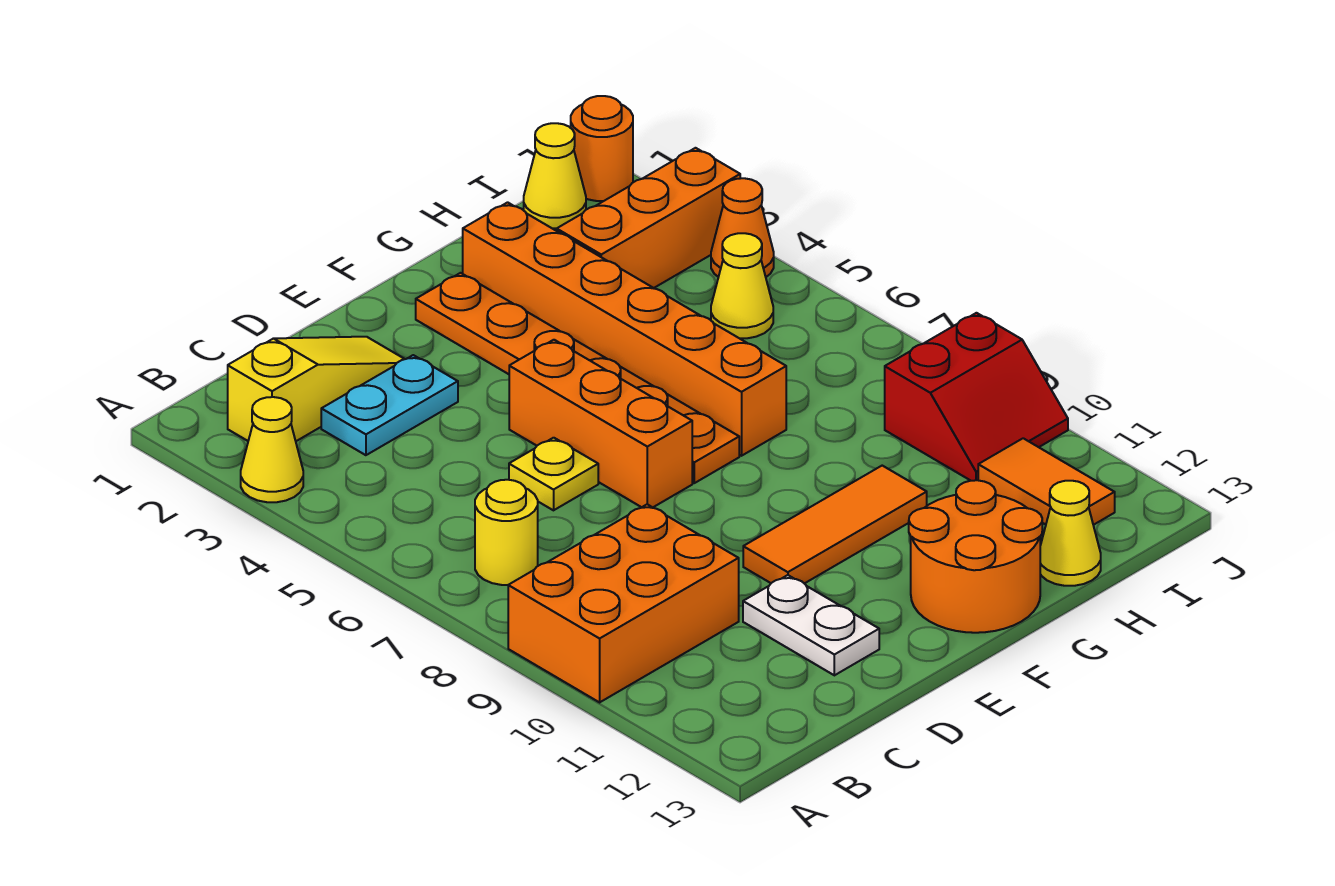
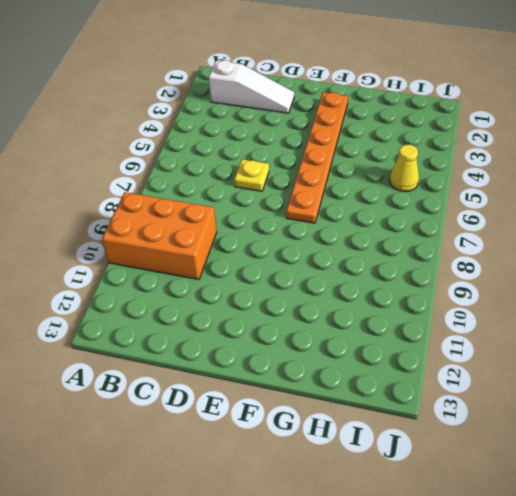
white 1x3 slope [209,60,294,113] -> yellow 1x3 slope [228,337,404,441]
none -> yellow 1x1 cone [241,397,303,502]
none -> yellow 1x1 round brick [475,480,538,585]
none -> cyan 1x2 plate [321,355,458,455]

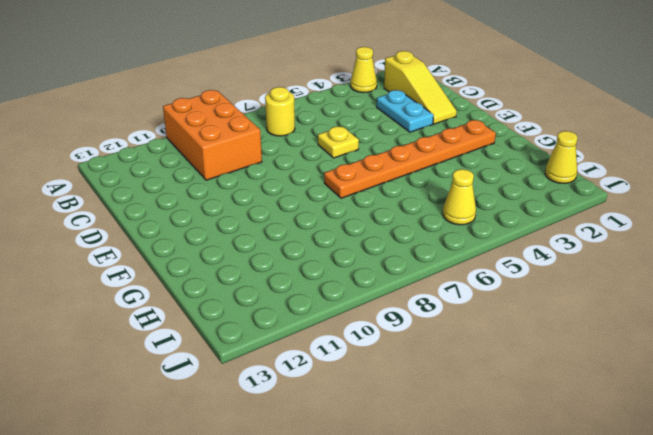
none -> white 1x2 plate [743,575,879,675]
none -> orange 1x3 brick [509,340,692,507]
none -> orange 1x3 tile [743,466,927,584]

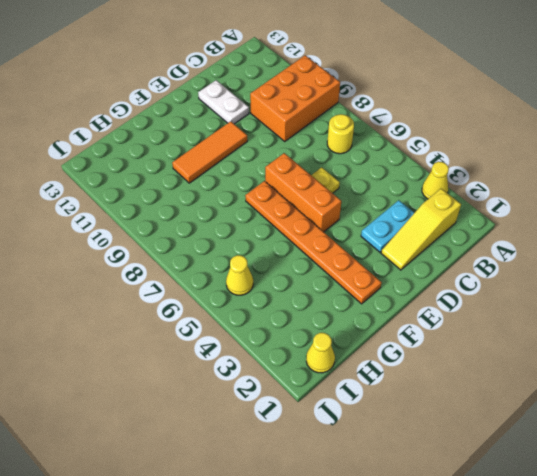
none -> orange 2x2 round brick [909,480,1042,633]
none -> orange 1x6 brick [463,202,786,456]
none -> orange 1x3 brick [557,148,740,288]

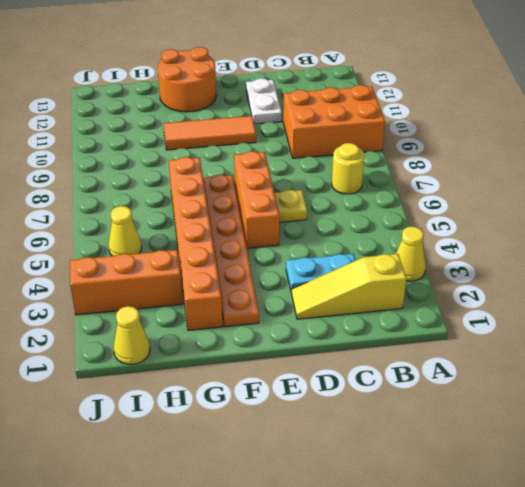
none -> yellow 1x1 cone [1040,481,1101,586]
none -> red 2x2 slope [885,313,1068,481]
none -> orange 1x2 tile [978,438,1115,525]

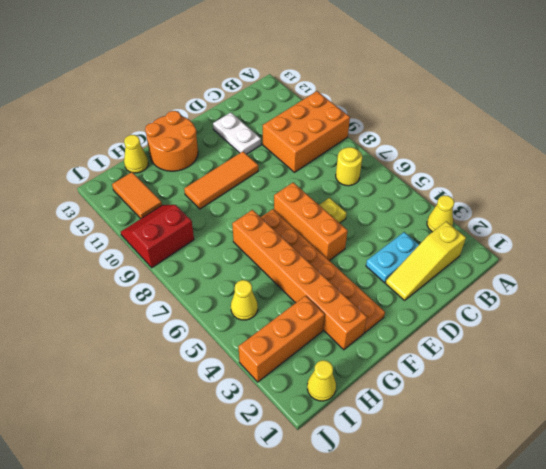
none -> orange 1x1 round brick [571,96,633,201]
none -> orange 1x1 cone [711,178,774,277]

